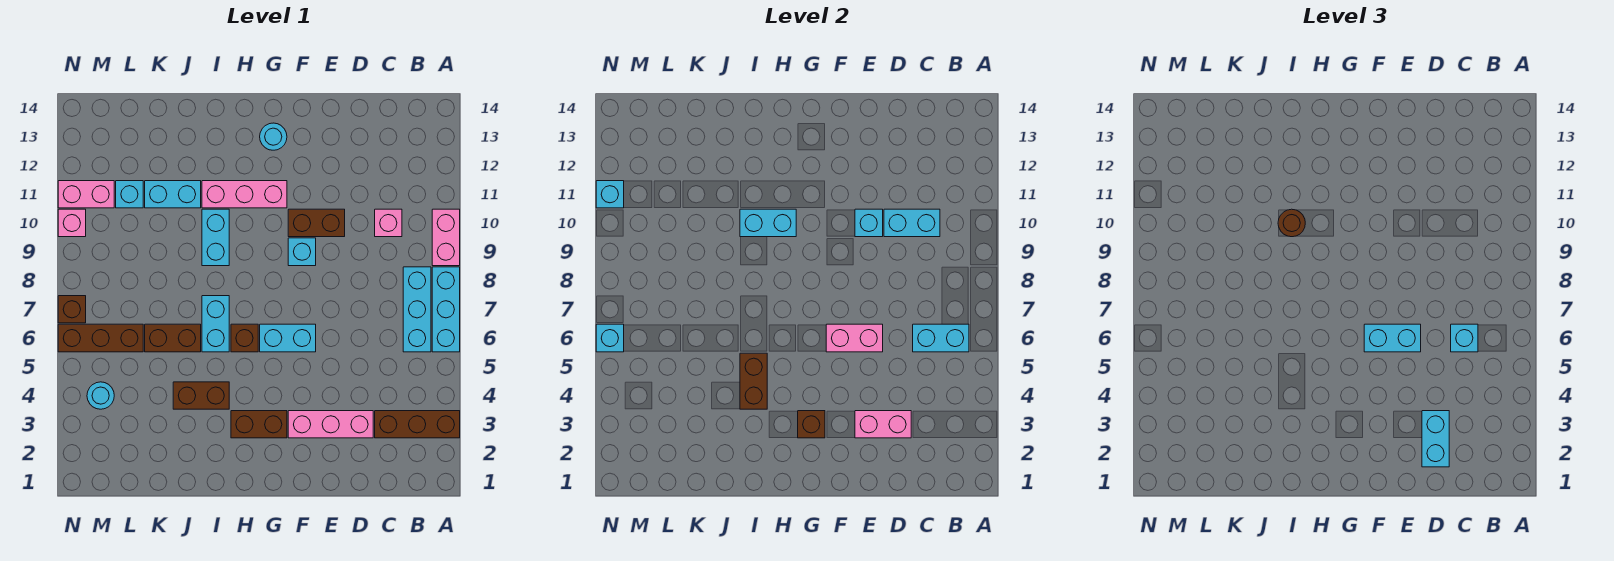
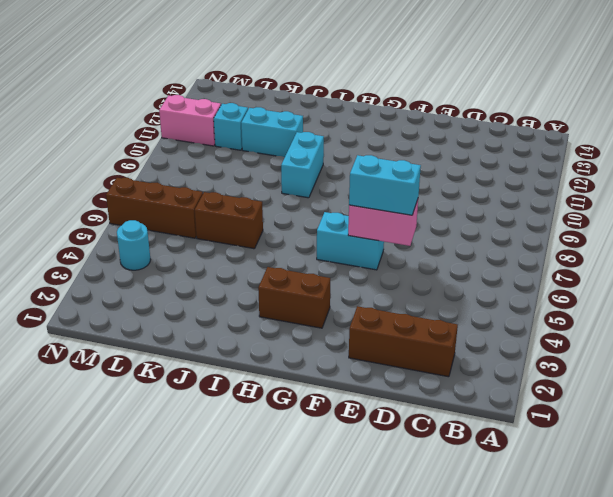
brown 1x3 brick [349,306,458,377] -> brown 1x3 brick moved to [375,411,460,438]
none -> cyan 1x3 brick [432,267,460,352]
none -> pink 1x2 brick [432,209,460,266]
none -> cyan 1x3 brick [403,267,431,352]
none -> pink 1x1 brick [375,209,402,237]

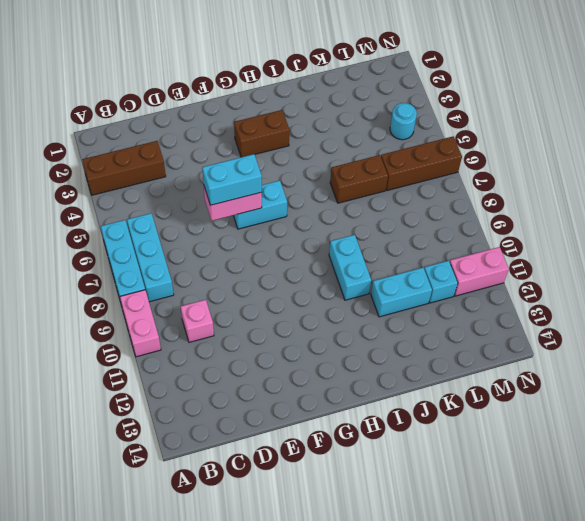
none -> pink 1x3 brick [288,411,373,438]
none -> brown 1x2 brick [288,209,345,237]
none -> cyan 1x1 brick [288,238,316,266]
none -> pink 1x3 brick [202,181,287,208]

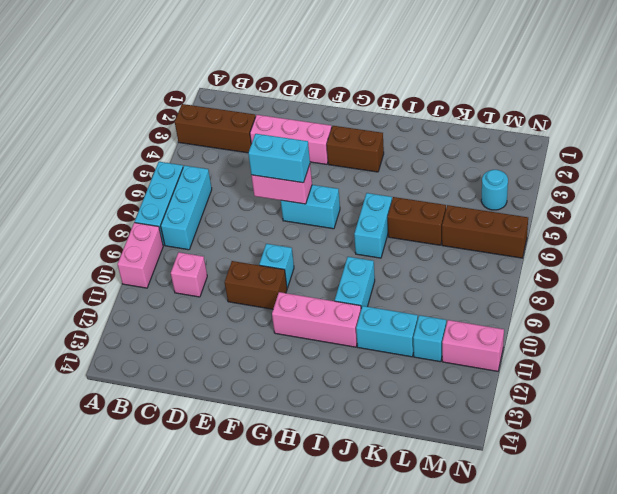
none -> cyan 1x1 round brick [260,123,287,150]
none -> brown 1x1 brick [231,324,258,352]
none -> brown 1x2 brick [173,382,229,409]
none -> brown 1x1 brick [58,296,86,323]

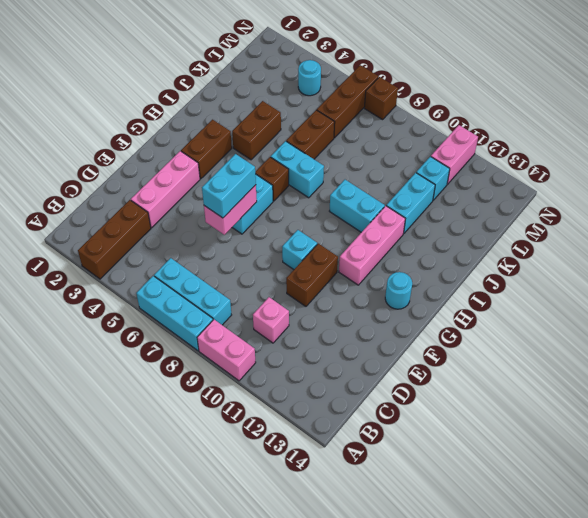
none -> pink 1x1 brick [58,209,86,237]
none -> cyan 1x2 brick [913,324,969,352]
none -> cyan 1x2 brick [884,209,940,237]
none -> pink 1x2 brick [855,411,911,438]

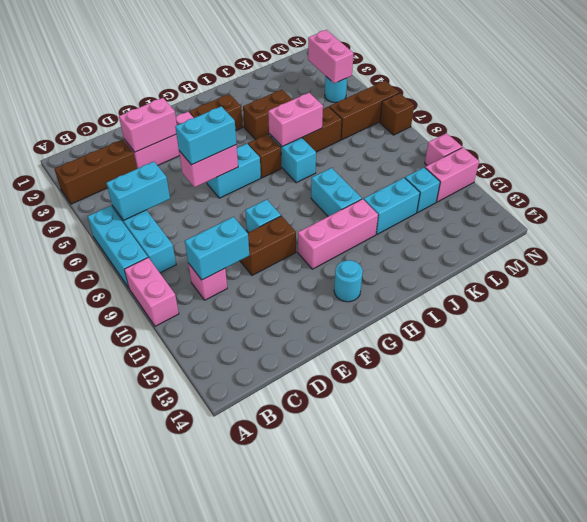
pink 1x2 brick [268,93,323,147] -> none
pink 1x2 brick [308,30,354,83] -> none
none -> cyan 1x1 brick [855,209,883,237]
none -> brown 1x1 brick [798,411,825,438]
none -> cyan 1x2 brick [740,209,796,237]
none -> brown 1x2 brick [740,353,767,409]

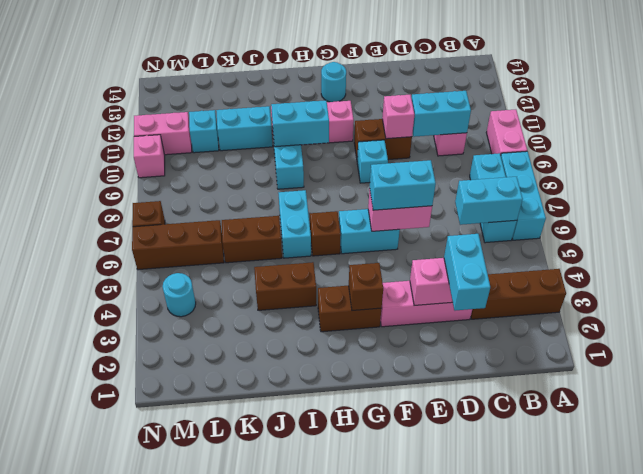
pink 1x1 brick [382,95,414,139] -> cyan 1x1 brick [855,209,883,237]
none -> brown 1x2 brick [740,353,767,409]
none -> cyan 1x1 brick [596,324,624,352]
none -> cyan 1x1 brick [596,181,624,208]
none -> cyan 1x1 brick [1451,324,1478,352]

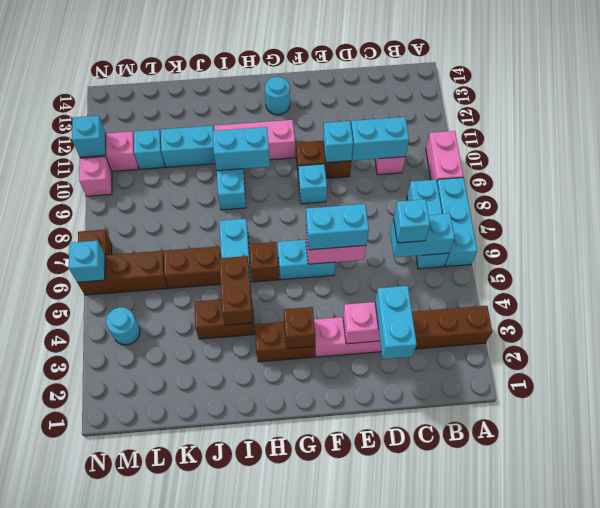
none -> brown 1x1 round brick [1278,209,1305,237]

